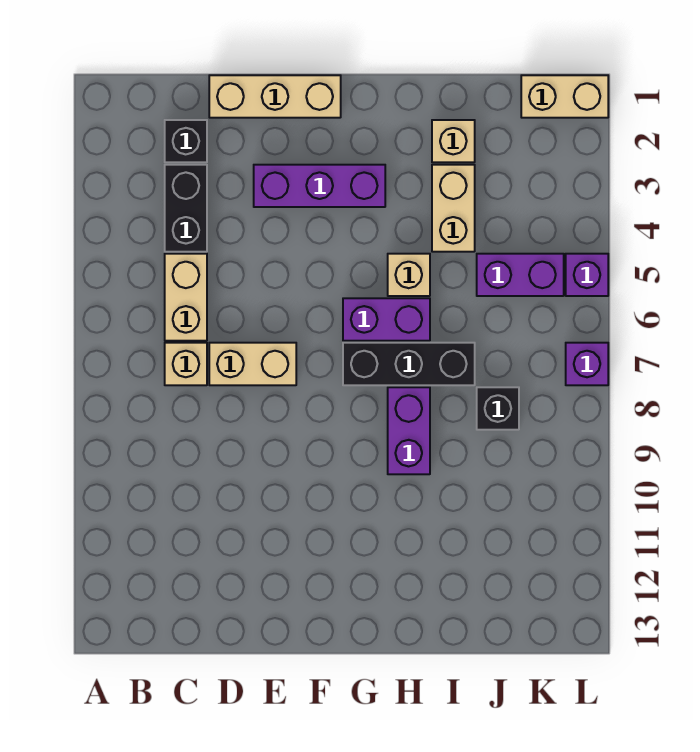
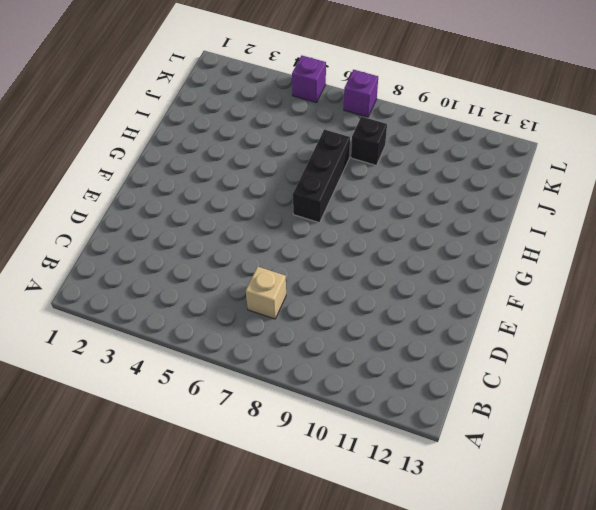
none -> black 1x1 brick [165,120,207,162]
none -> black 1x2 brick [165,165,207,252]
none -> tan 1x2 brick [165,254,207,341]

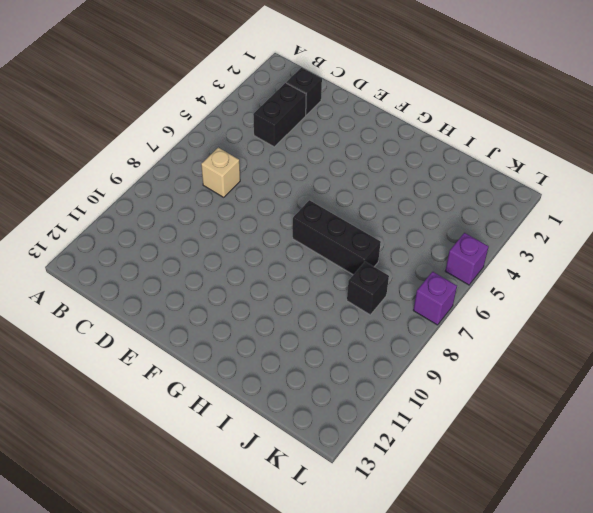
none -> tan 1x2 brick [165,254,207,341]
none -> tan 1x3 brick [209,75,341,118]
none -> tan 1x2 brick [209,343,296,385]

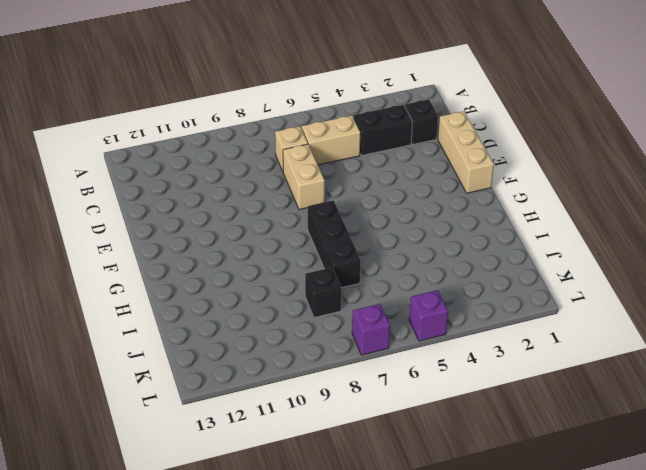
none -> purple 1x3 brick [254,165,385,207]
none -> purple 1x2 brick [343,298,430,341]
none -> tan 1x1 brick [388,254,430,296]

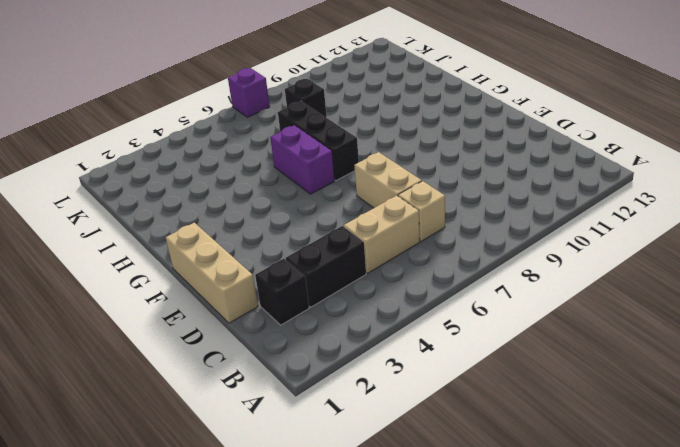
none -> purple 1x3 brick [254,165,385,207]
none -> tan 1x1 brick [388,254,430,296]
none -> purple 1x2 brick [388,387,430,474]

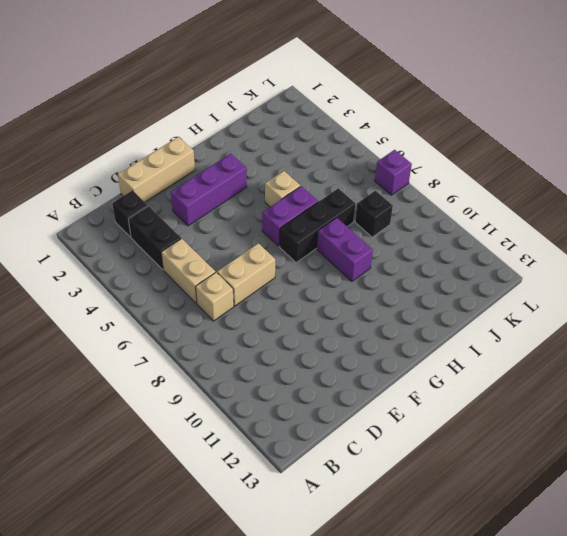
none -> tan 1x1 brick [432,120,475,162]
none -> tan 1x2 brick [432,165,475,252]
none -> purple 1x2 brick [477,254,564,296]

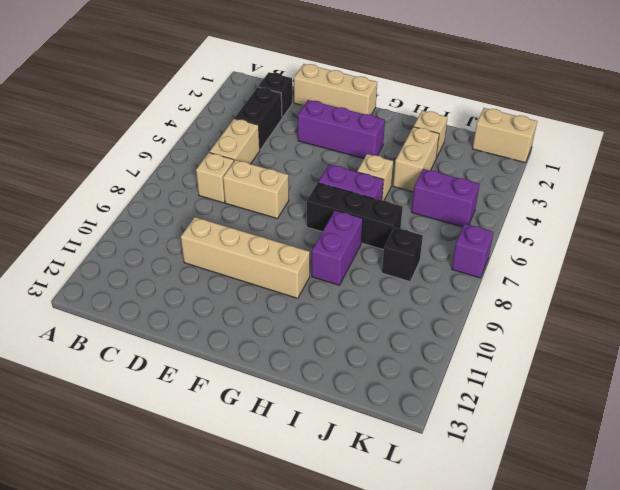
tan 1x4 brick [181,217,310,298] -> none
none -> purple 1x1 brick [566,254,608,296]

